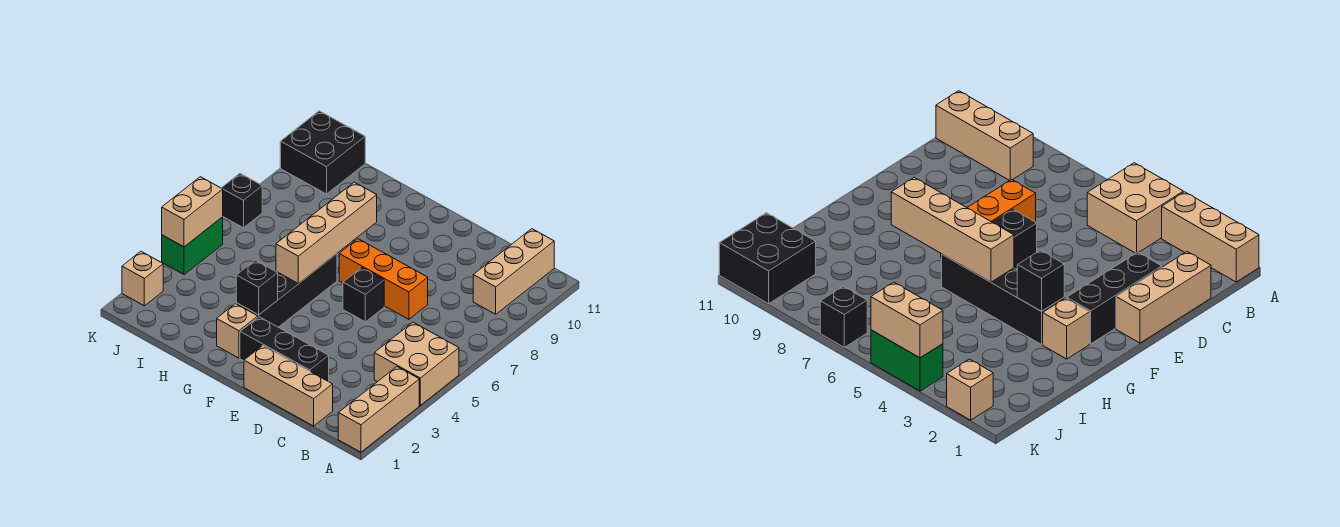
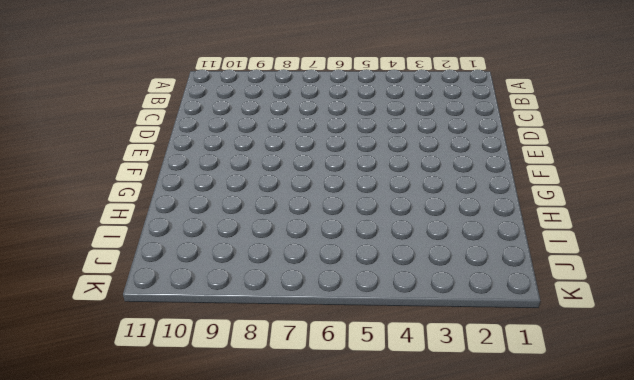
none -> tan 1x3 brick [338,367,419,452]
none -> tan 2x2 brick [374,322,459,405]
none -> tan 1x3 brick [473,229,554,314]

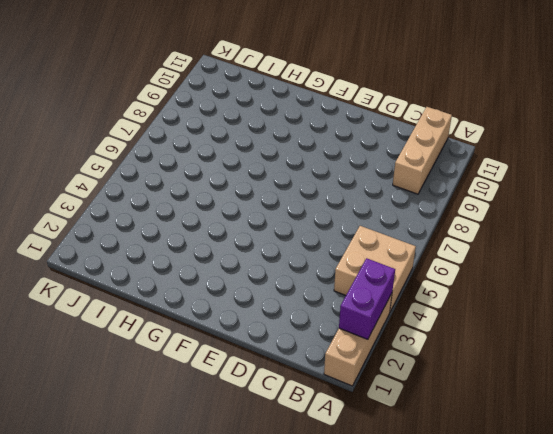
purple 1x2 brick [339,258,395,339] -> none
none -> tan 1x3 brick [244,346,333,426]
none -> black 1x3 brick [240,317,329,382]
none -> orange 1x3 brick [339,239,428,319]

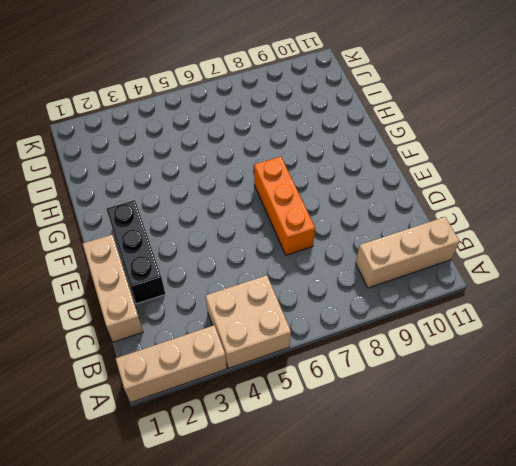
none -> black 1x1 brick [343,268,384,322]
none -> tan 1x1 brick [217,304,258,358]
none -> black 1x4 brick [236,254,337,327]

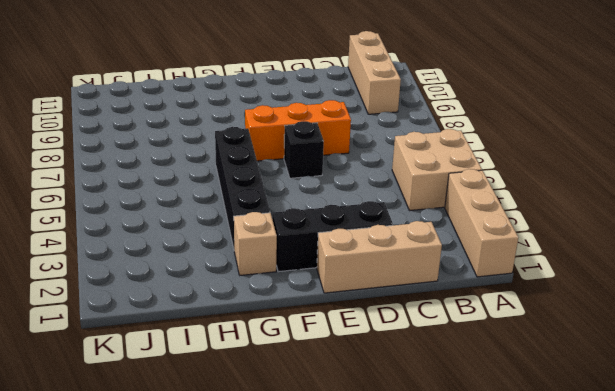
none -> black 2x2 brick [280,111,365,194]
none -> tan 1x1 brick [122,251,163,306]
none -> green 1x2 brick [162,217,223,275]

